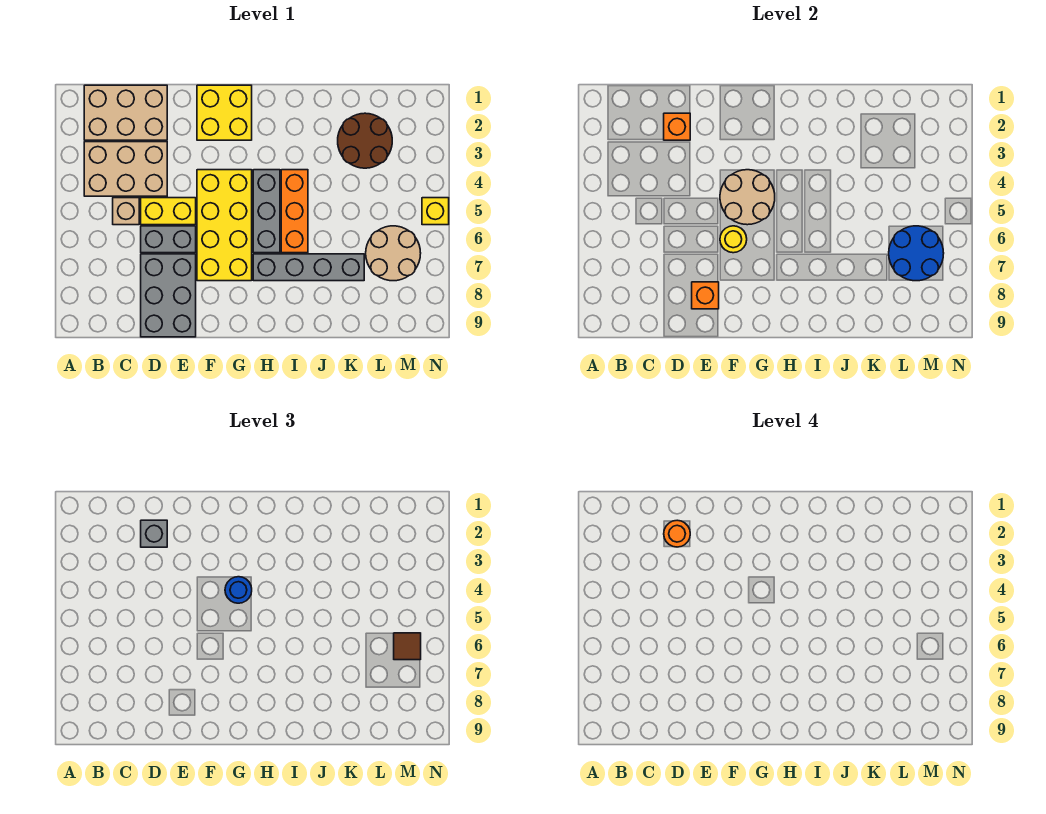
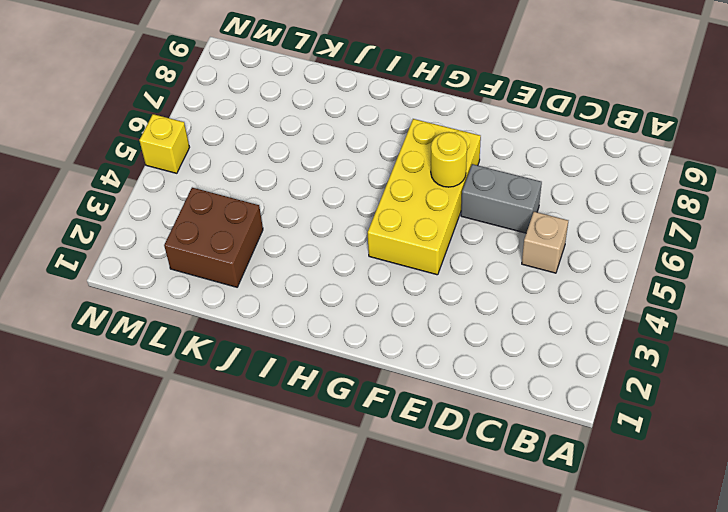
brown 2x2 brick [164,188,263,287] -> brown 2x2 round brick [338,113,392,168]
none -> tan 2x3 brick [84,85,167,140]
none -> tan 2x3 brick [84,142,167,196]
none -> yellow 1x2 brick [141,198,196,225]

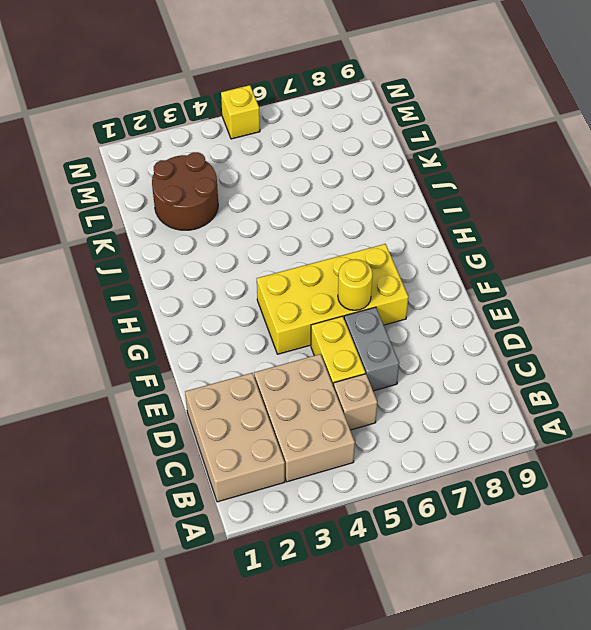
none -> grey 2x3 brick [141,254,196,337]
none -> yellow 2x2 brick [197,85,252,140]
none -> grey 1x3 brick [253,170,280,253]

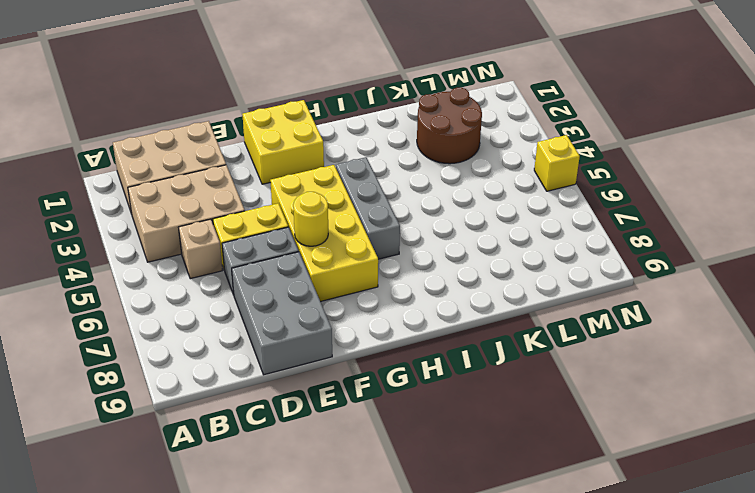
none -> grey 1x4 brick [253,254,364,281]
none -> orange 1x3 brick [281,170,308,253]
none -> tan 2x2 round brick [366,226,421,281]

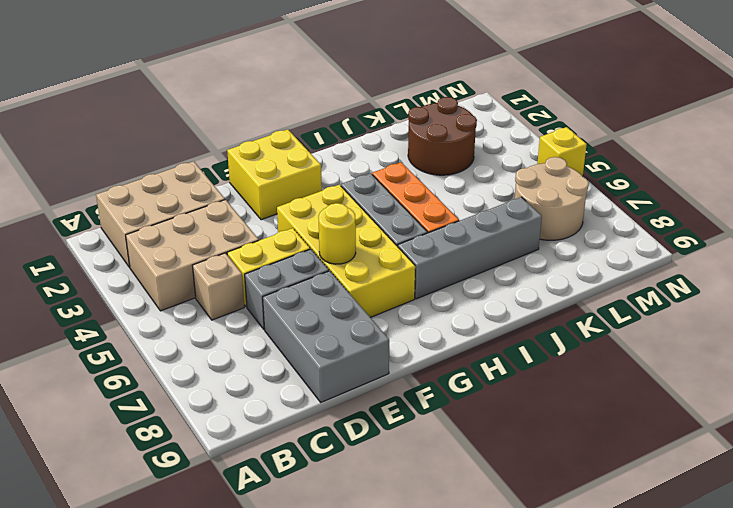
none -> orange 1x1 brick [664,113,690,140]
none -> orange 1x1 brick [692,282,719,309]
none -> tan 2x2 round brick [720,170,775,225]

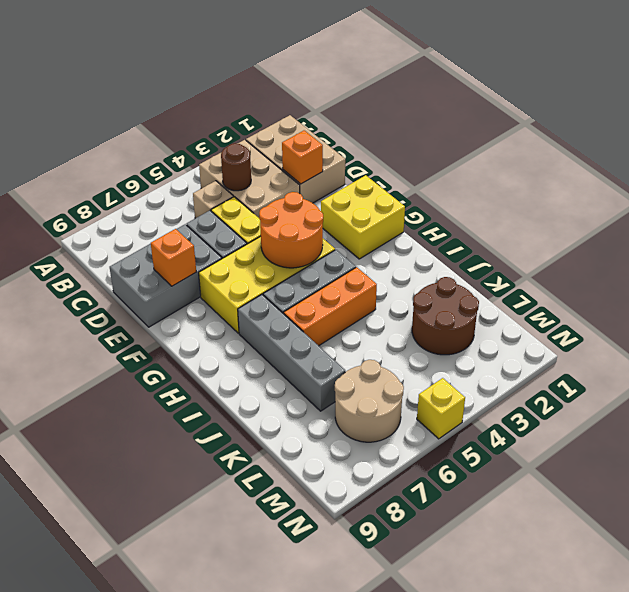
brown 1x1 round brick [221,143,251,191] -> none
orange 2x2 round brick [259,192,323,268] -> tan 2x2 round brick [720,170,775,225]
none -> yellow 1x1 round brick [720,226,747,253]
none -> blue 2x2 round brick [889,226,944,281]
none -> grey 1x1 brick [141,520,167,547]

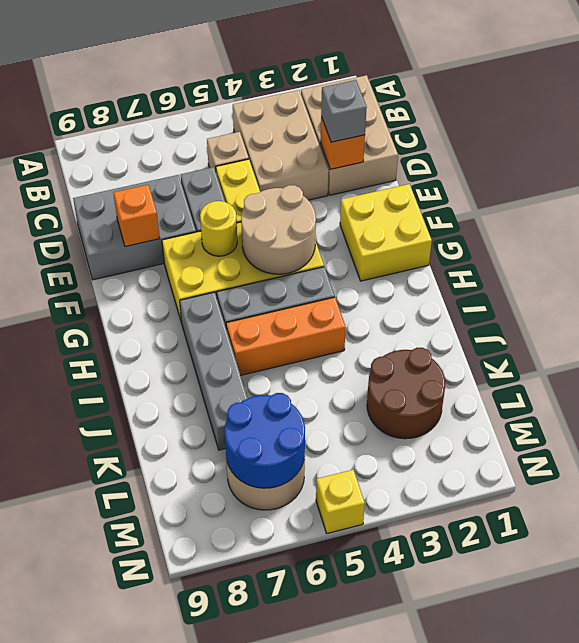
none -> blue 1x1 round brick [225,577,252,603]
none -> brown 1x1 tile [394,633,421,660]
none -> orange 1x1 round brick [664,520,690,547]

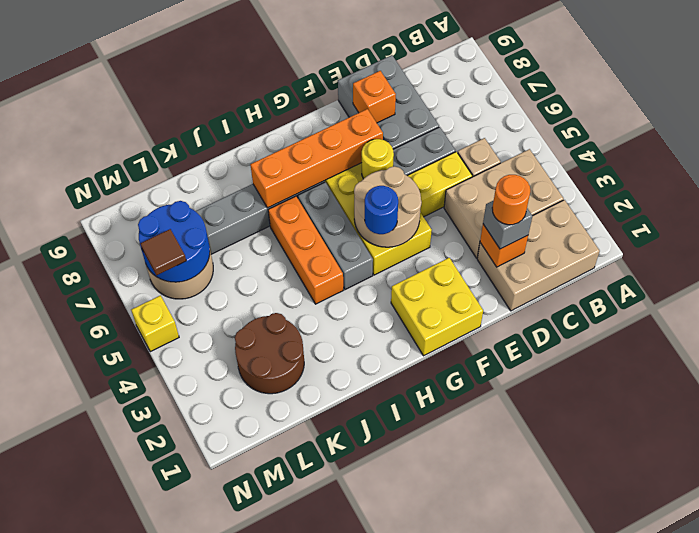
orange 1x4 brick [250,109,383,208] -> none

